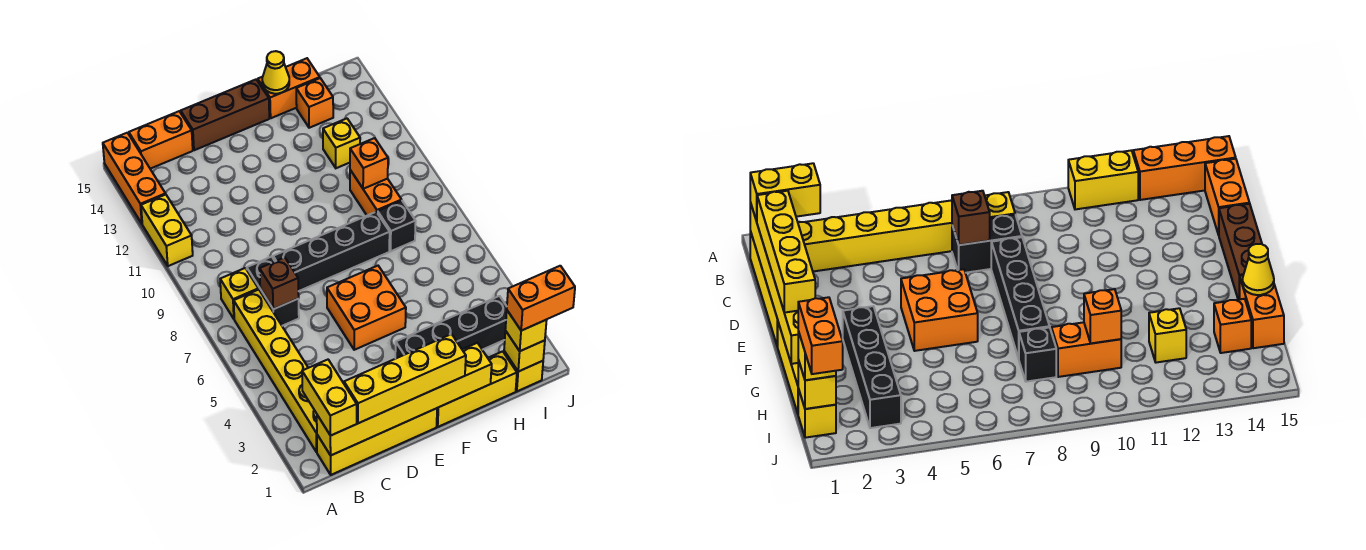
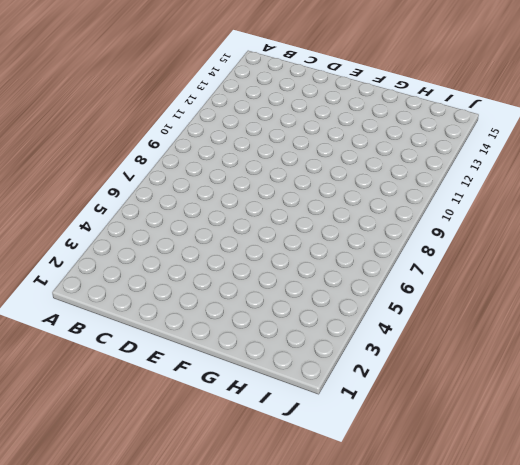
none -> yellow 1x2 brick [141,194,193,266]
none -> orange 1x3 brick [103,133,165,224]
none -> yellow 1x4 brick [317,408,437,475]

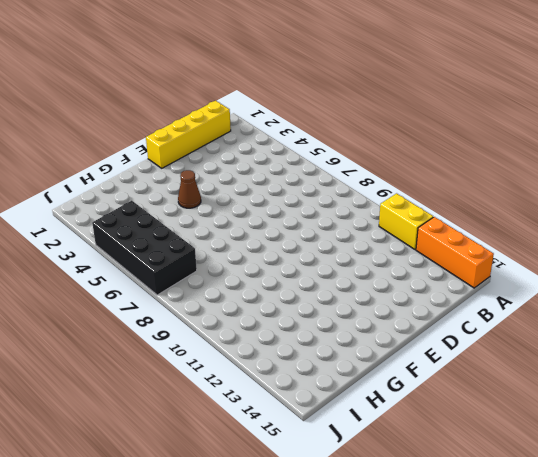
brown 1x1 cone [178,170,201,208] -> none
black 2x4 brick [92,201,197,295] -> none
none -> yellow 1x6 brick [234,289,317,452]
none -> yellow 1x1 brick [220,268,258,319]
none -> orange 1x2 brick [129,111,193,169]

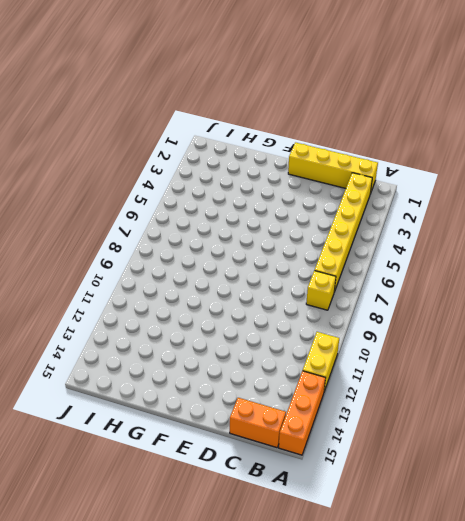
none -> black 1x2 brick [247,257,299,326]
none -> black 1x4 brick [273,212,390,291]
none -> brown 1x3 brick [181,80,269,150]

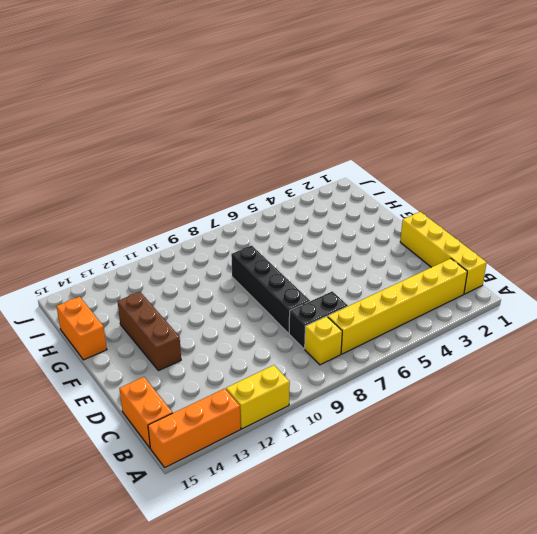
brown 1x3 brick [117,292,181,371] -> brown 1x3 brick moved to [181,80,269,150]
none -> orange 2x2 brick [327,266,406,350]
none -> yellow 1x3 brick [437,351,517,427]
none -> black 1x4 brick [395,296,507,359]

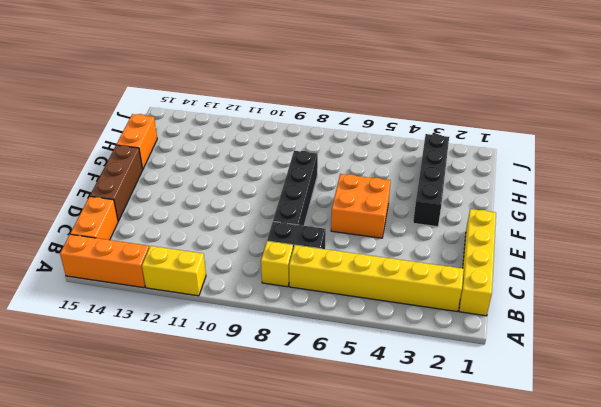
none -> yellow 1x3 brick [437,351,517,427]
none -> black 1x1 brick [378,201,416,251]
none -> orange 1x2 brick [350,170,402,215]

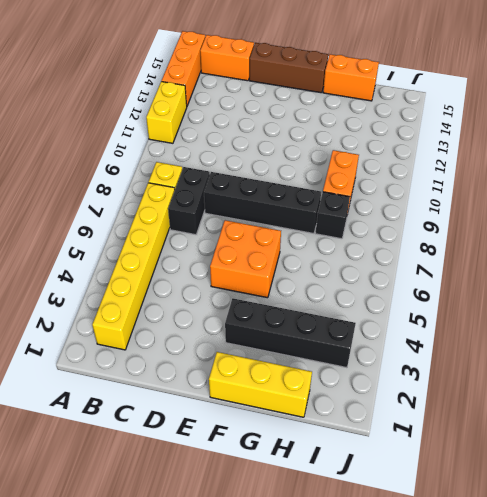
none -> yellow 1x4 brick [317,408,437,475]
none -> yellow 1x1 brick [323,119,360,168]
none -> orange 1x1 brick [296,78,333,128]

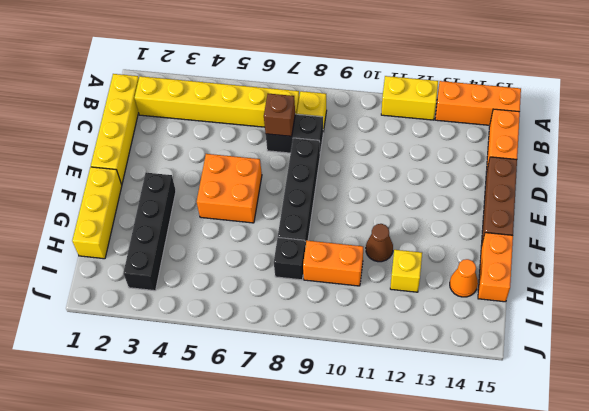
brown 1x1 cone [366,224,393,262] -> none
orange 1x1 cone [450,259,478,297] -> orange 1x1 brick [296,78,333,128]
none -> yellow 1x1 brick [504,351,543,391]
none -> yellow 1x6 brick [317,343,492,455]
none -> yellow 1x1 cone [262,51,289,94]

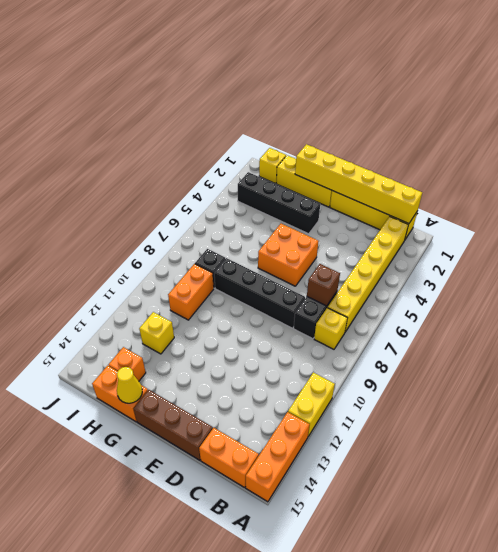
none -> orange 1x1 brick [350,138,388,189]
none -> yellow 1x1 brick [504,331,545,372]
none -> yellow 1x2 brick [302,360,357,436]

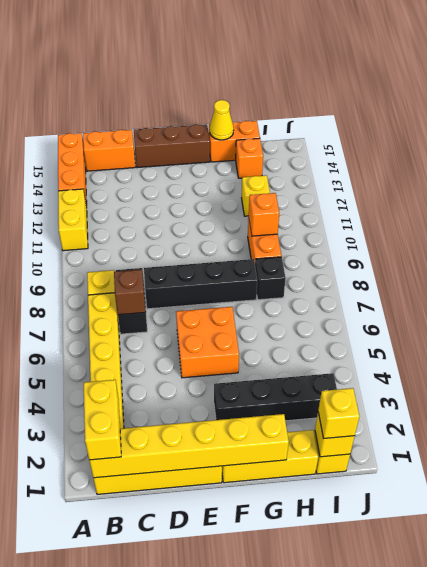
none -> yellow 1x4 brick [344,334,466,423]
none -> orange 1x2 brick [507,266,575,331]

